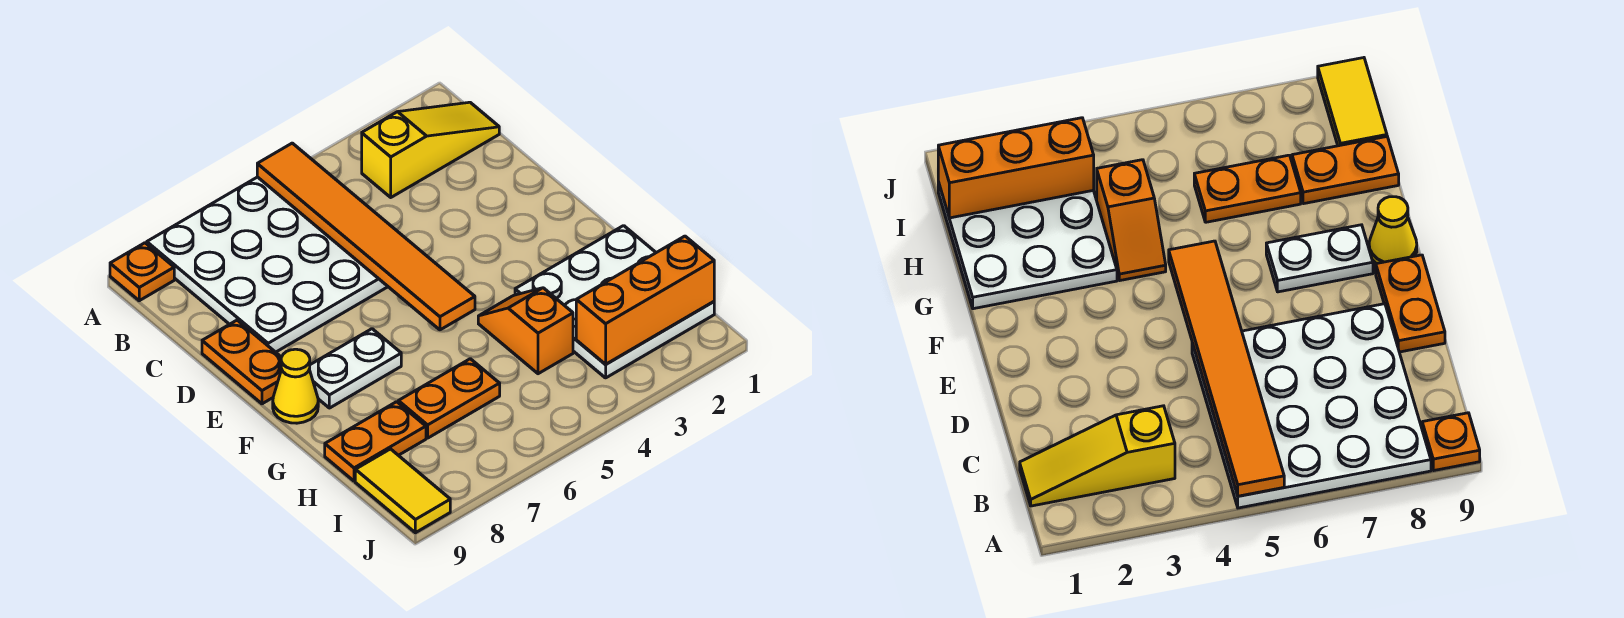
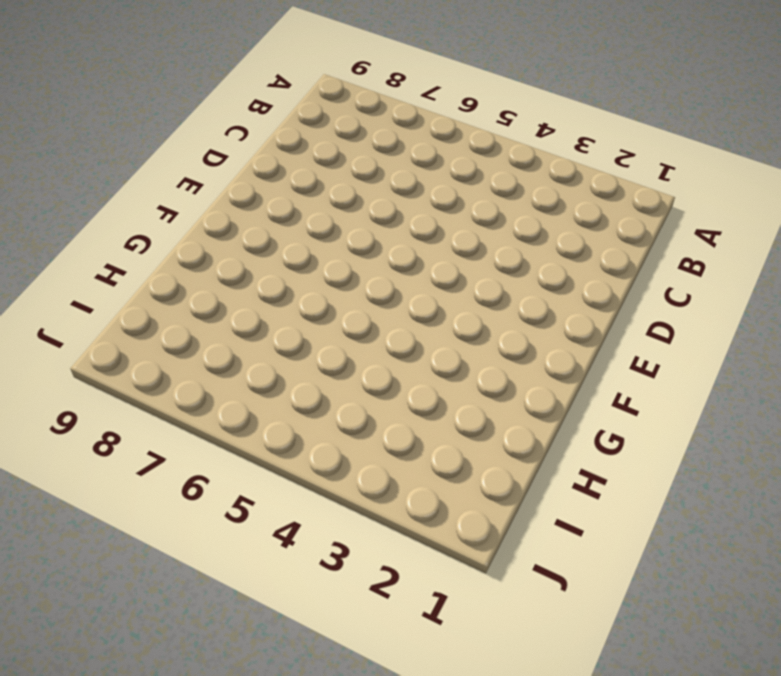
none -> white 4x4 plate [147,177,388,352]
none -> orange 1x1 plate [110,243,174,301]
none -> yellow 1x3 slope [362,102,499,197]

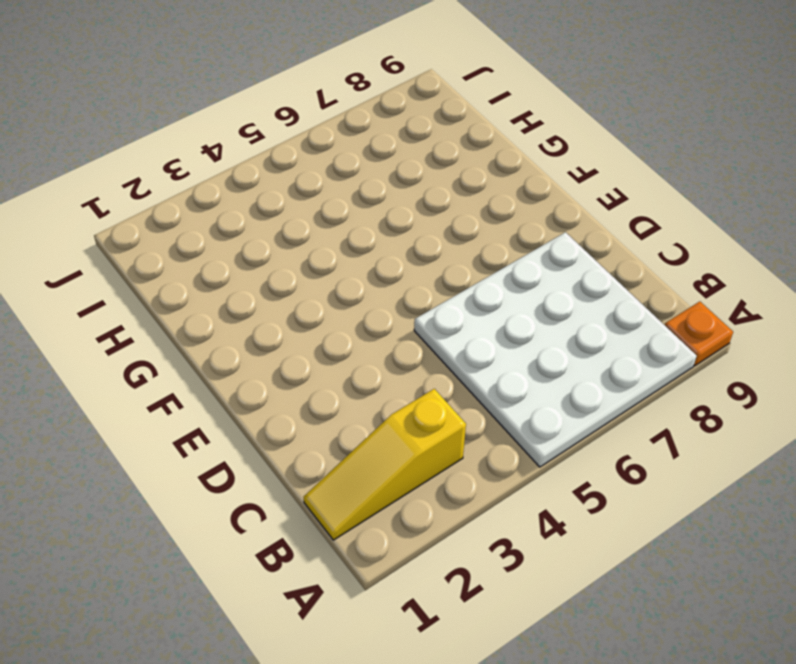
none -> orange 1x2 plate [202,320,282,404]
none -> white 1x2 plate [309,329,401,408]
none -> yellow 1x1 cone [273,349,318,423]

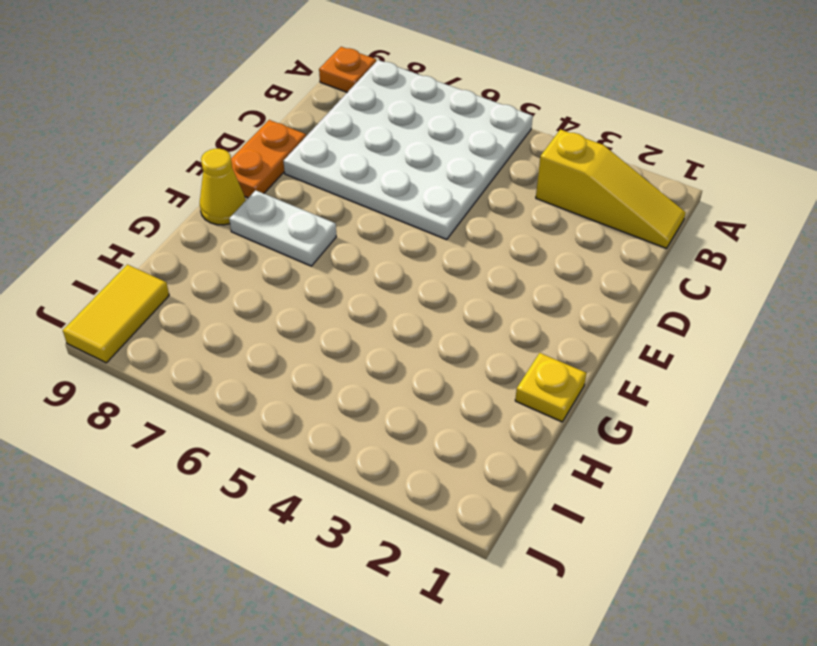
yellow 1x1 plate [515,353,586,422] -> white 3x3 plate [515,226,714,378]
none -> orange 1x2 slope [478,288,573,374]
none -> orange 1x2 plate [398,359,500,438]
none -> orange 1x2 plate [325,402,426,481]

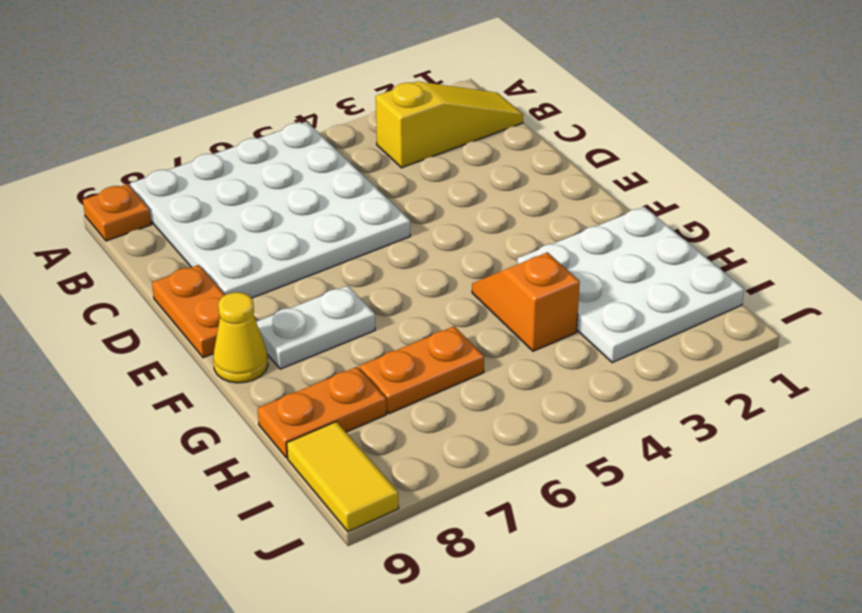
none -> orange 1x6 tile [257,143,475,330]
none -> orange 1x3 brick [576,236,714,364]

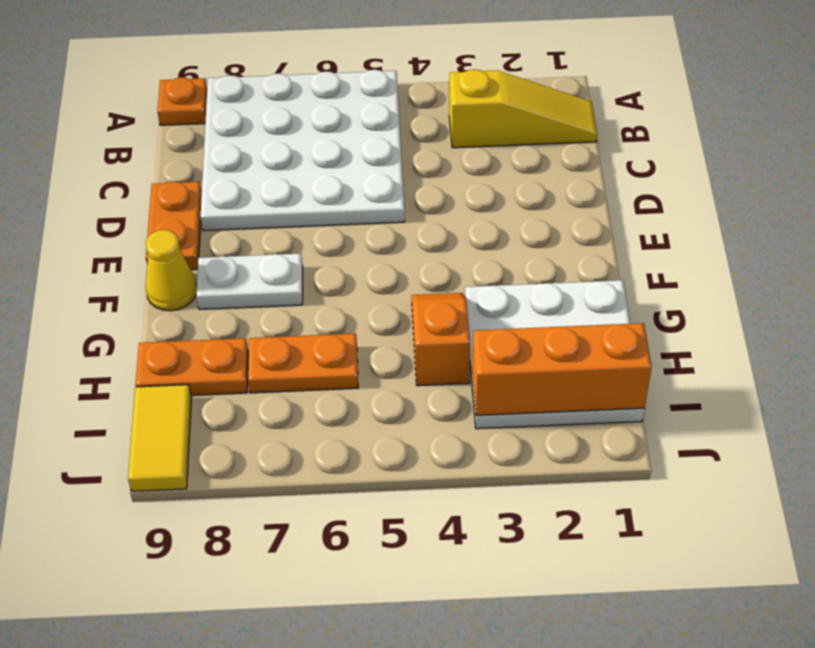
none -> orange 1x6 tile [257,143,475,330]

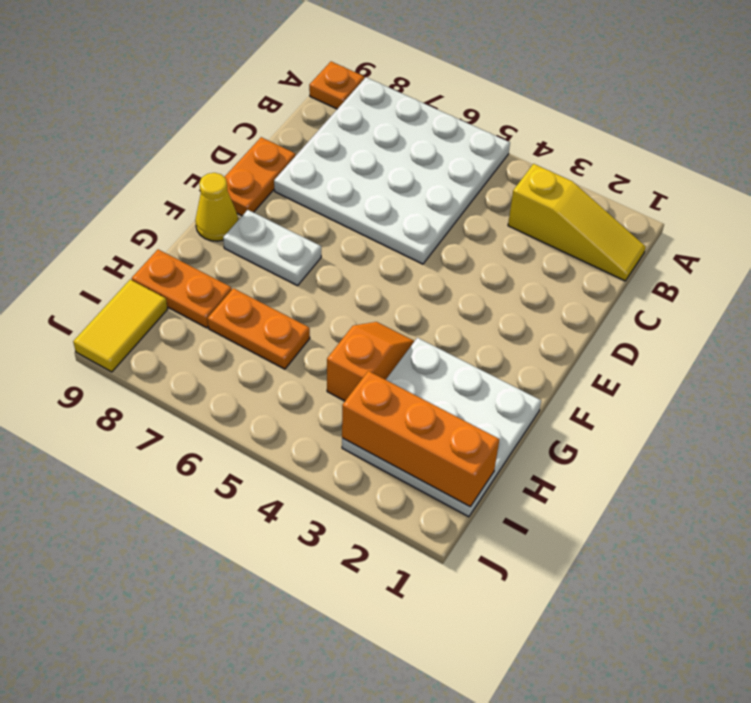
none -> orange 1x6 tile [257,143,475,330]

